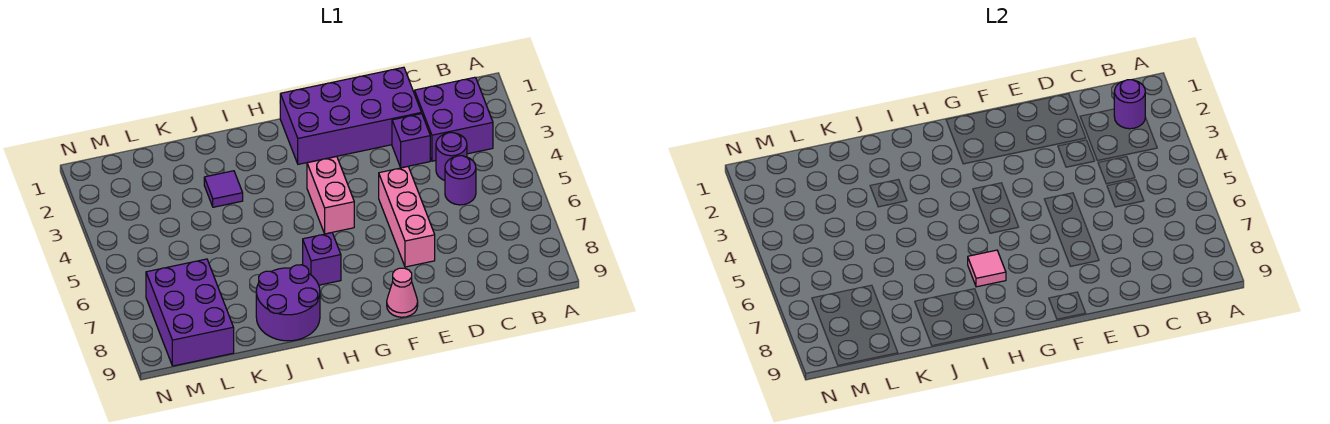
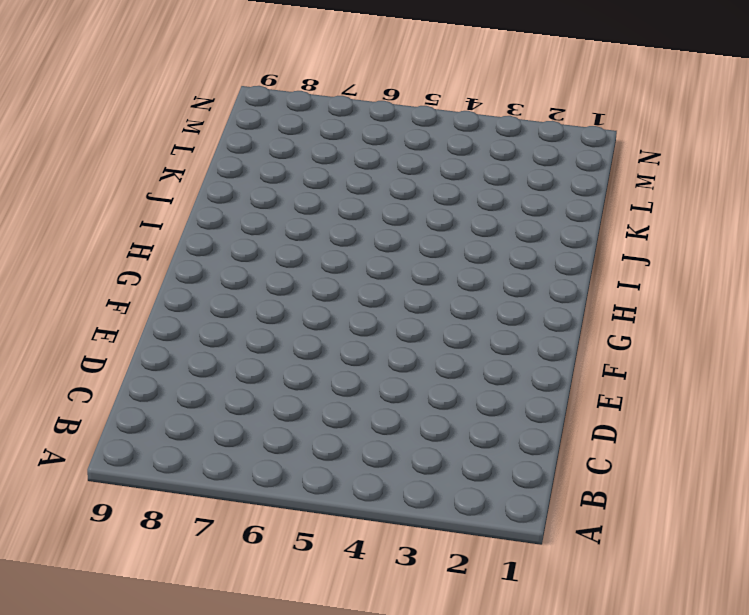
none -> purple 2x2 brick [415,77,493,161]
none -> purple 1x1 round brick [436,133,467,180]
none -> purple 1x1 round brick [445,156,476,205]

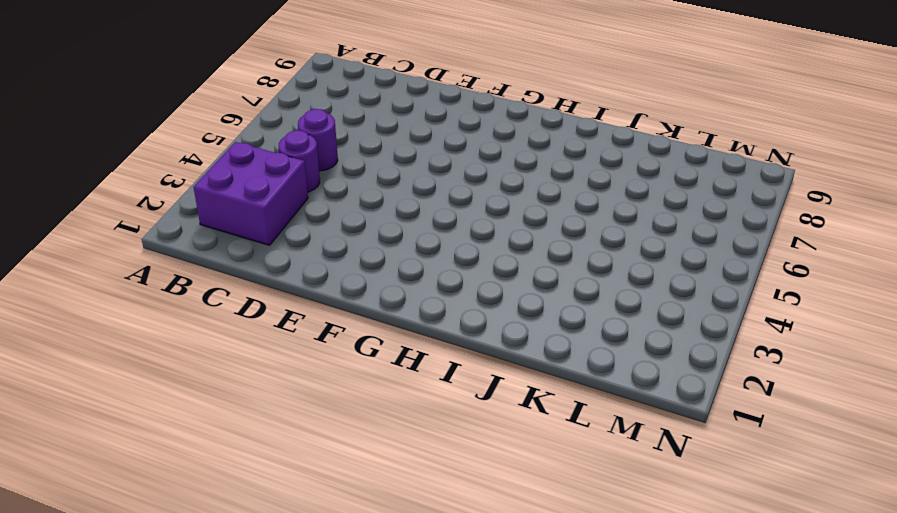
none -> purple 2x4 brick [280,67,421,164]
none -> purple 1x1 brick [392,114,430,168]
none -> pink 1x3 brick [379,167,435,267]

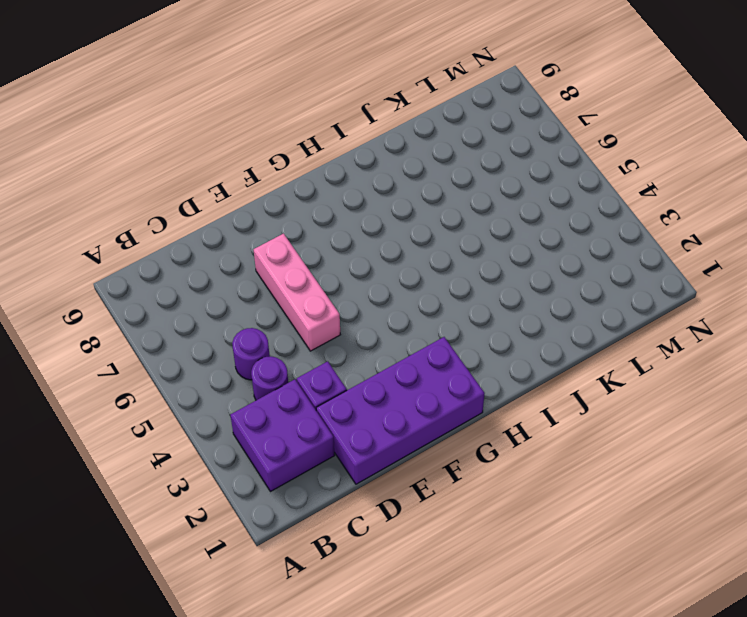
none -> pink 1x1 cone [387,268,418,317]
none -> pink 1x2 brick [307,157,354,234]
none -> purple 1x1 brick [303,233,341,285]

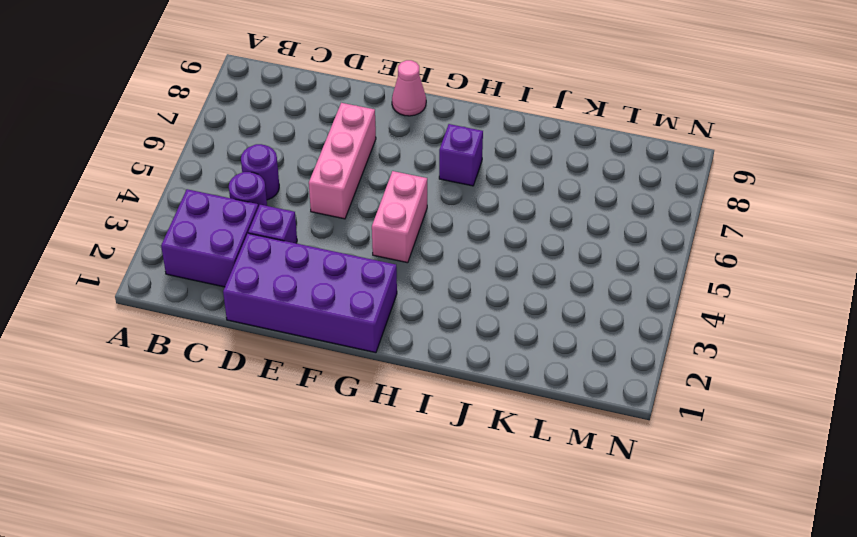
none -> purple 2x2 round brick [256,265,320,341]
none -> purple 1x1 tile [204,171,243,207]
none -> purple 2x3 brick [146,259,234,366]

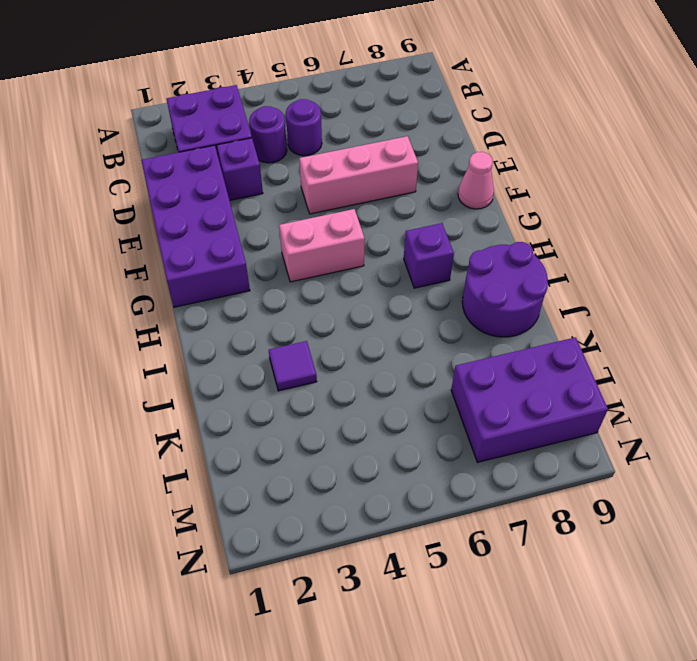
none -> purple 1x1 round brick [1114,80,1145,129]
none -> pink 1x1 tile [968,250,1006,287]

